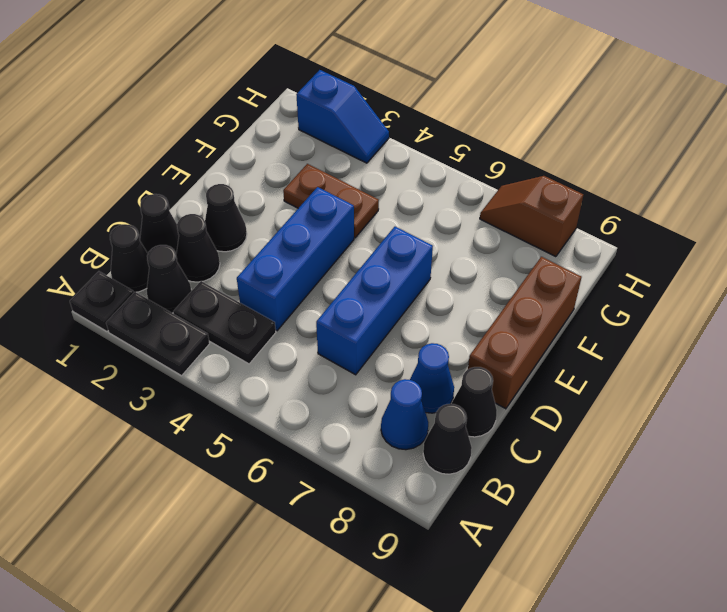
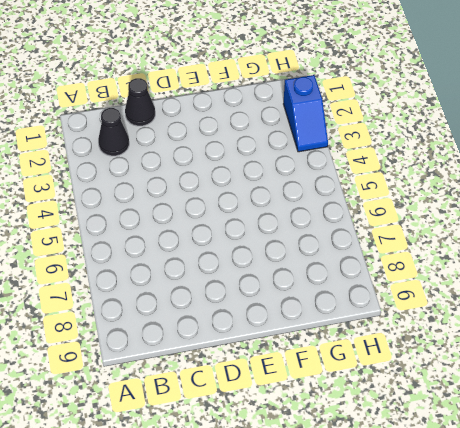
none -> black 1x1 plate [70,271,134,331]
none -> black 1x2 plate [106,292,210,376]
none -> black 1x1 cone [110,224,149,292]

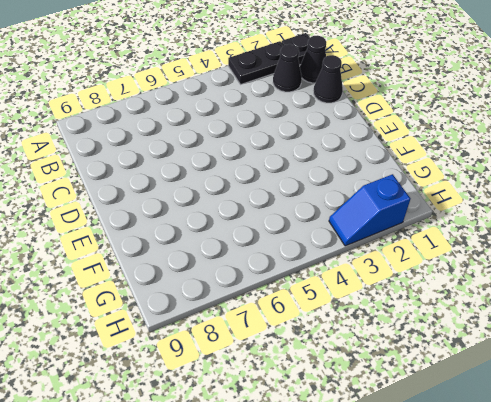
none -> black 1x2 plate [173,281,276,364]
none -> blue 1x1 cone [381,379,428,450]
none -> black 1x1 cone [423,404,472,474]

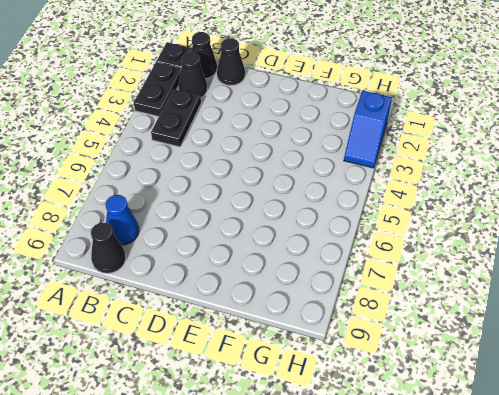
none -> black 1x1 cone [176,214,220,282]
none -> blue 1x3 brick [237,187,354,331]
none -> blue 1x3 brick [316,227,433,375]

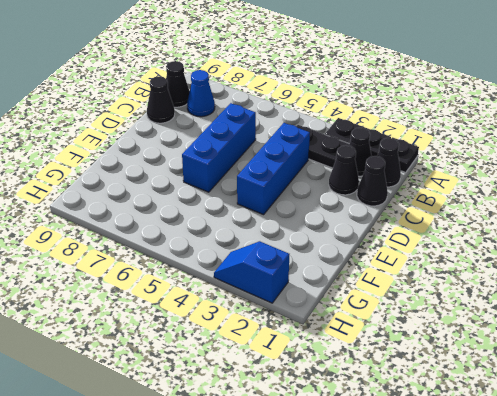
none -> blue 1x1 cone [410,343,454,413]
none -> black 1x1 cone [205,184,247,252]
none -> brown 1x3 brick [468,257,582,409]

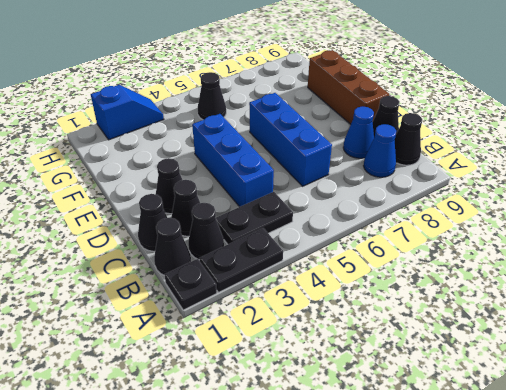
black 1x1 cone [198,72,226,120] -> none
none -> brown 1x2 plate [283,164,379,238]
none -> brown 1x2 slope [480,176,583,257]

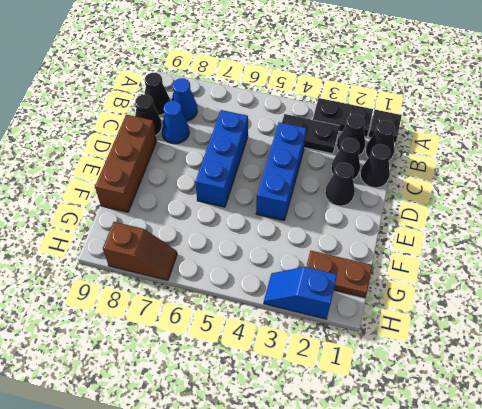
brown 1x2 plate [306,251,372,297] -> brown 1x2 plate moved to [283,164,379,238]

